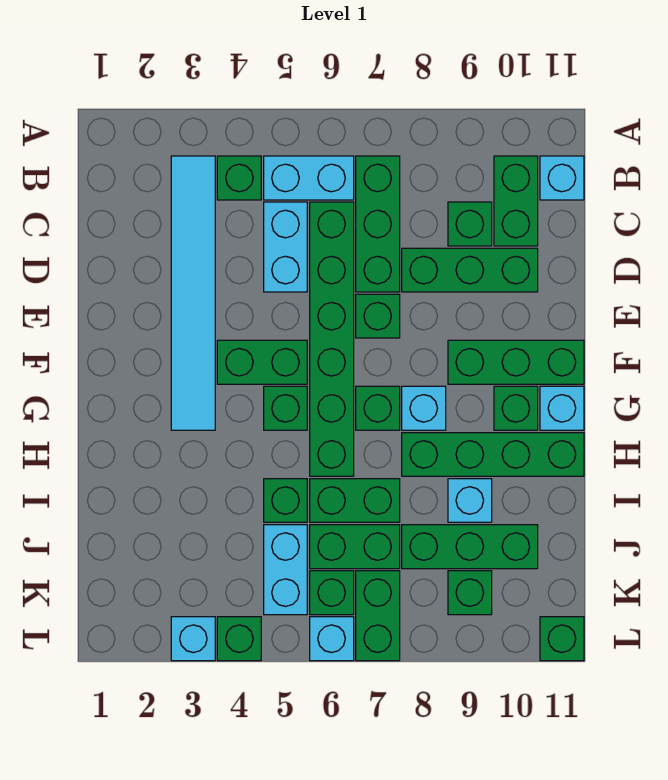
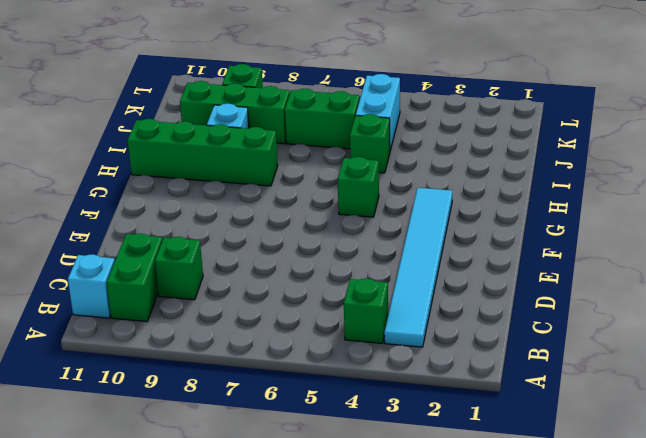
none -> cyan 1x2 brick [264,156,354,200]
none -> green 1x3 brick [356,156,400,292]
none -> cyan 1x2 brick [264,202,307,292]
none -> green 1x6 brick [310,202,354,476]

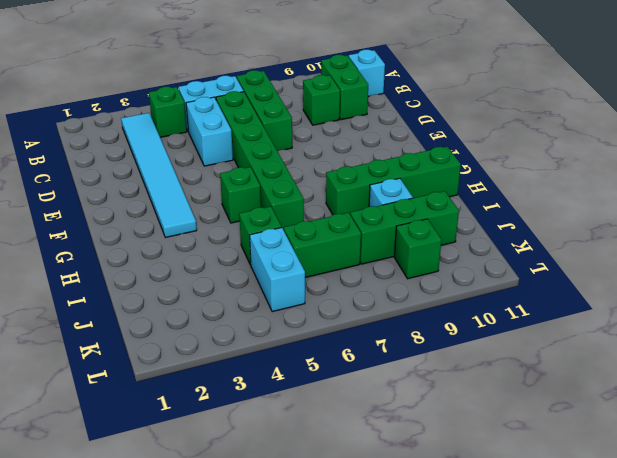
none -> green 1x3 brick [402,248,538,292]
none -> green 1x1 brick [356,294,400,338]
none -> green 1x2 brick [217,340,307,384]
none -> green 1x3 brick [448,340,584,384]

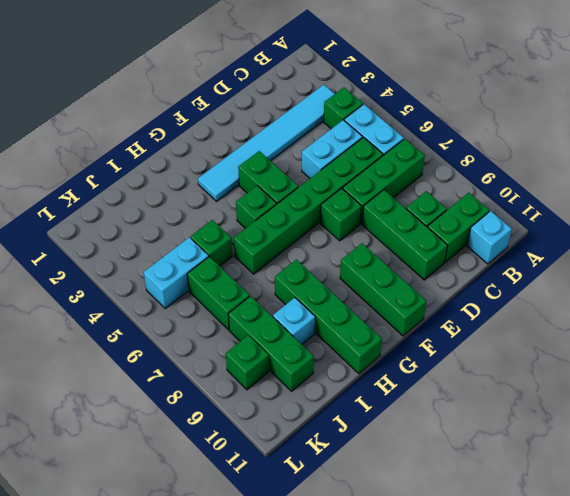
none -> green 1x1 brick [356,386,400,430]
none -> cyan 1x1 brick [402,386,446,430]
none -> green 1x1 brick [494,386,538,430]
none -> cyan 1x1 brick [540,386,584,430]

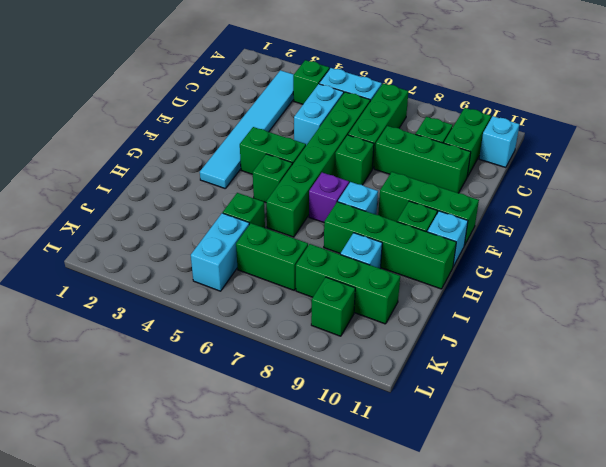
purple 1x1 brick [309,173,349,222] -> green 1x1 brick [356,386,400,430]
none -> green 1x2 brick [310,479,400,522]
none -> green 1x1 brick [310,571,354,615]
none -> green 1x2 brick [356,571,400,661]
none -> cyan 1x1 brick [171,617,215,661]

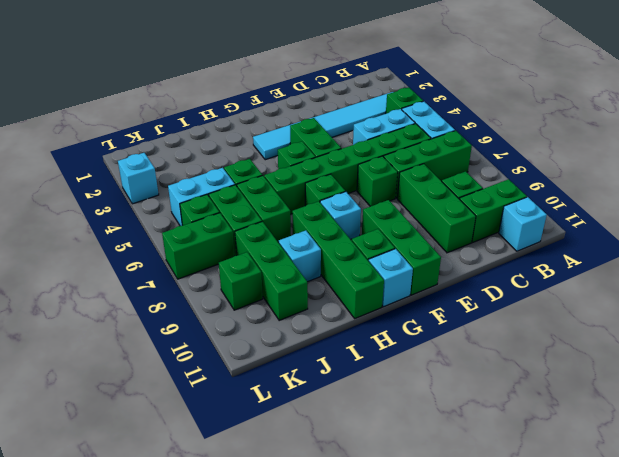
none -> green 1x1 brick [217,617,261,661]
none -> cyan 1x1 brick [310,617,354,661]
none -> green 1x1 brick [540,617,584,661]

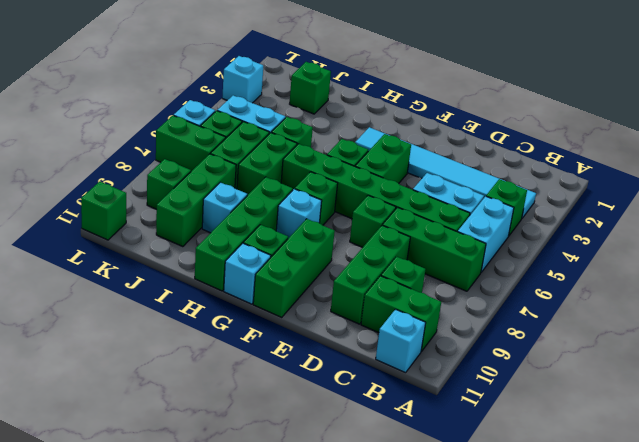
green 1x1 brick [290,62,331,114] -> green 1x1 brick moved to [217,617,261,661]

